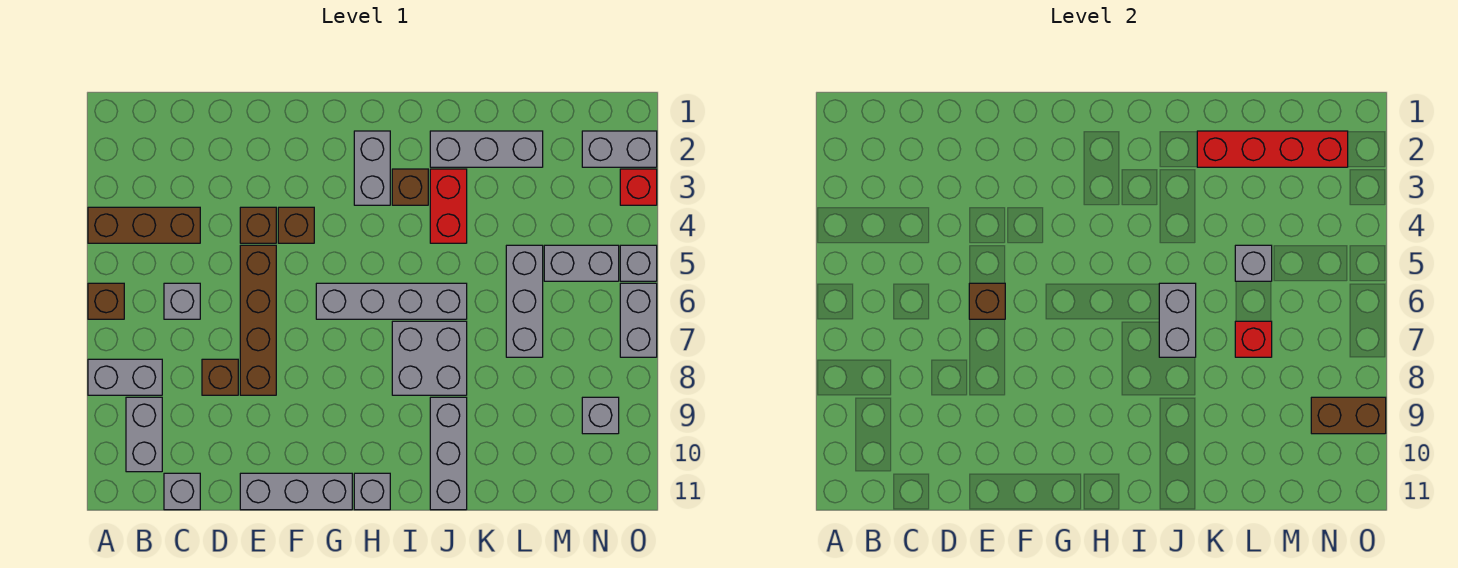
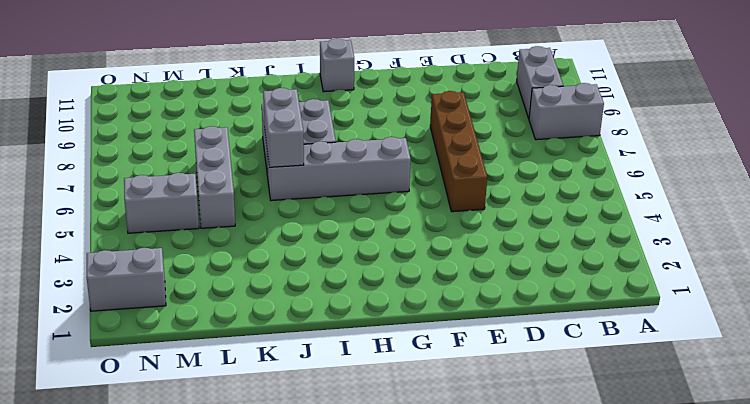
none -> brown 1x3 brick [88,207,200,243]
none -> brown 1x1 brick [88,283,124,319]
none -> grey 1x1 brick [164,283,200,319]
none -> grey 1x1 brick [164,473,200,510]

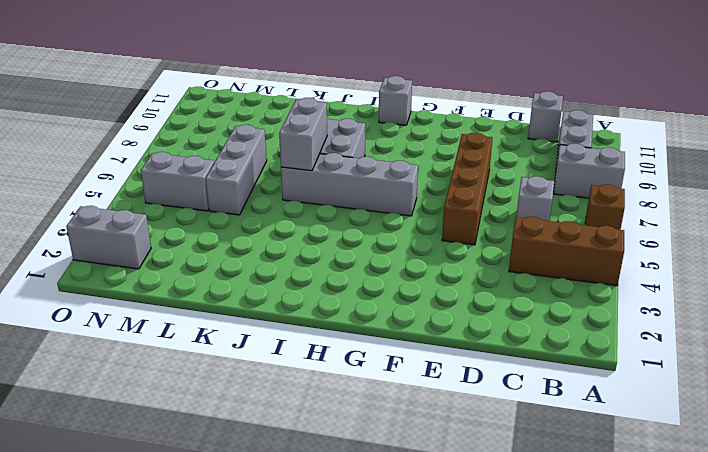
none -> brown 1x1 brick [202,359,238,395]
none -> brown 1x1 brick [240,207,276,243]
none -> grey 1x3 brick [240,473,352,510]
none -> brown 1x1 brick [278,207,314,243]

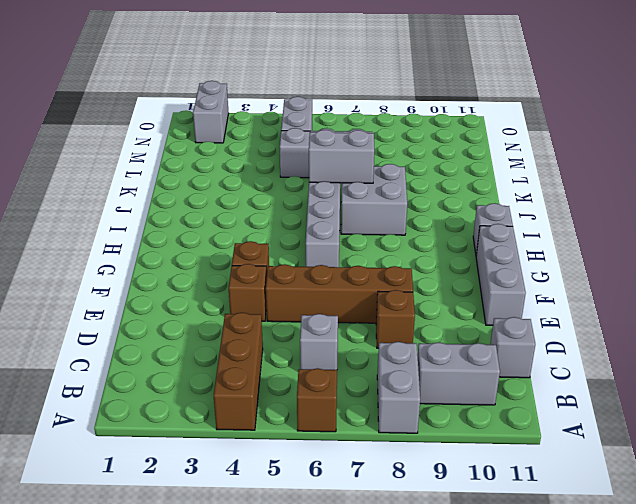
none -> grey 1x2 brick [354,131,390,205]
none -> brown 1x1 brick [392,169,428,205]
none -> grey 1x3 brick [430,131,543,167]
none -> red 1x2 brick [430,169,467,243]

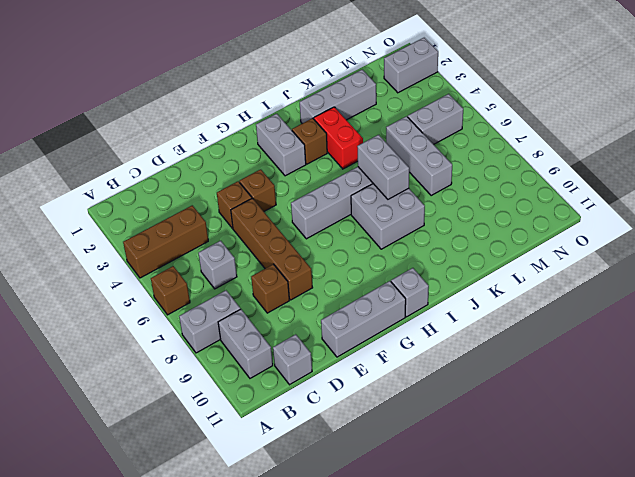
none -> grey 1x3 brick [430,397,467,510]
none -> grey 1x1 brick [582,397,619,434]
none -> red 1x1 brick [620,169,657,205]
none -> grey 1x1 brick [620,245,657,281]

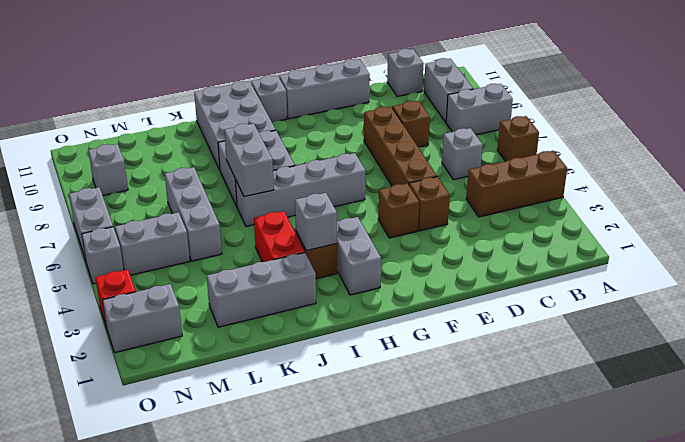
grey 1x1 brick [295,193,337,251] -> grey 1x1 brick moved to [1235,245,1272,281]
grey 2x3 brick [194,81,276,170] -> grey 1x3 brick [430,397,467,510]
none -> brown 1x1 brick [969,283,1005,319]
none -> red 1x4 brick [1197,131,1348,167]
none -> red 1x1 brick [1235,321,1272,357]
none -> brown 1x2 brick [1311,397,1386,434]

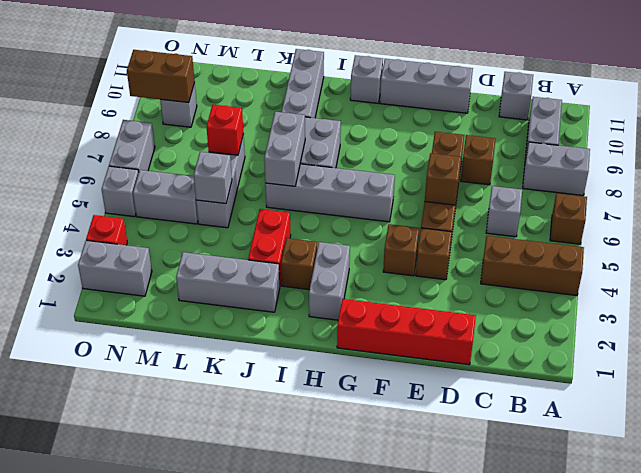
red 1x4 brick [337,299,476,365] -> red 1x4 brick moved to [1197,131,1348,167]

